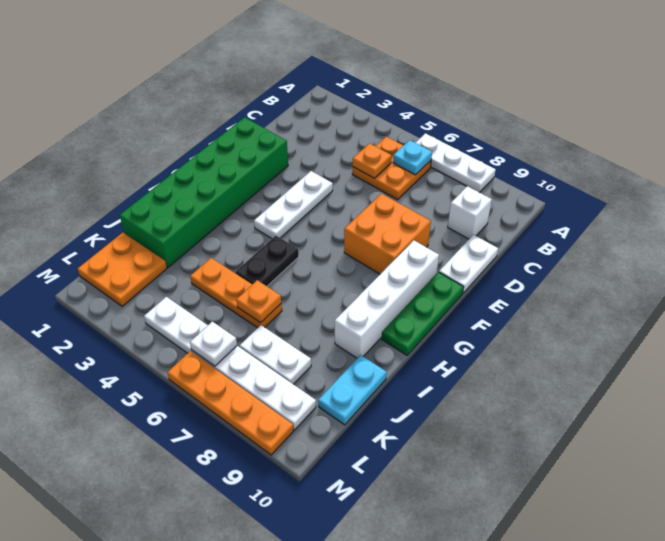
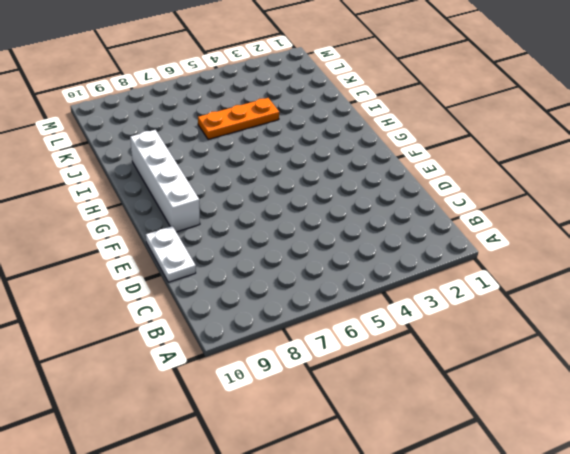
none -> white 1x3 plate [415,133,496,193]
none -> orange 2x2 plate [352,137,431,199]
none -> white 1x1 brick [448,186,492,239]

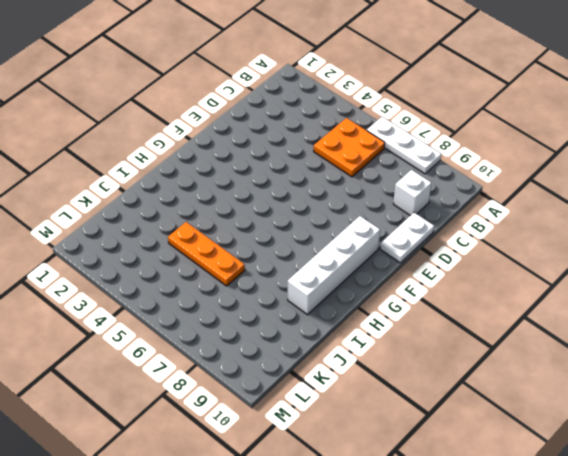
none -> green 2x6 brick [120,117,288,267]
none -> white 1x3 plate [254,171,333,239]
none -> orange 2x2 brick [344,193,431,274]

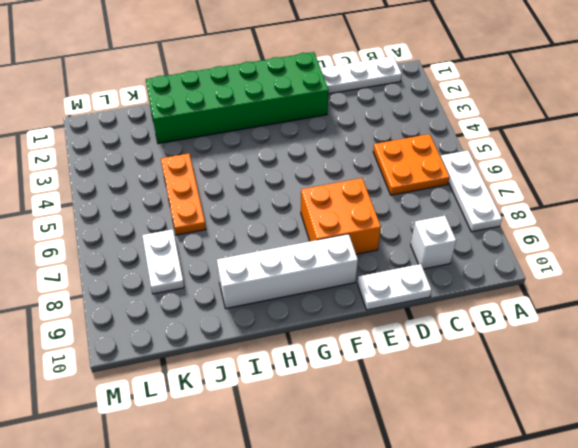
white 1x3 plate [321,56,402,94] -> white 1x3 plate moved to [254,171,333,239]
none -> green 1x3 plate [382,272,464,355]
none -> black 1x2 plate [235,236,299,286]
none -> cyan 1x2 plate [318,355,387,425]

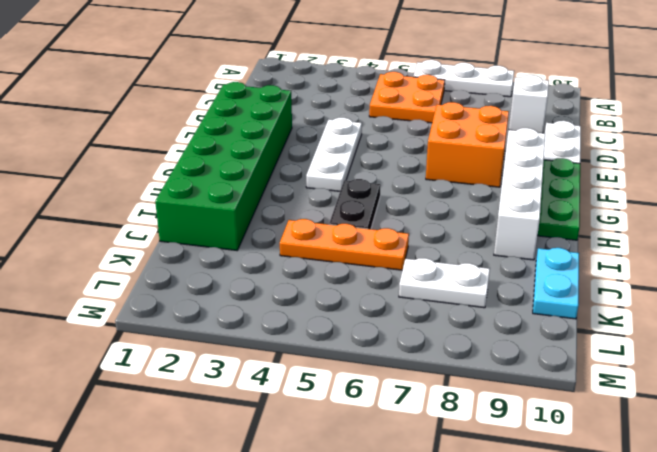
none -> orange 2x2 plate [78,233,167,306]
none -> white 1x6 plate [144,297,316,430]
none -> orange 1x4 plate [167,351,293,455]

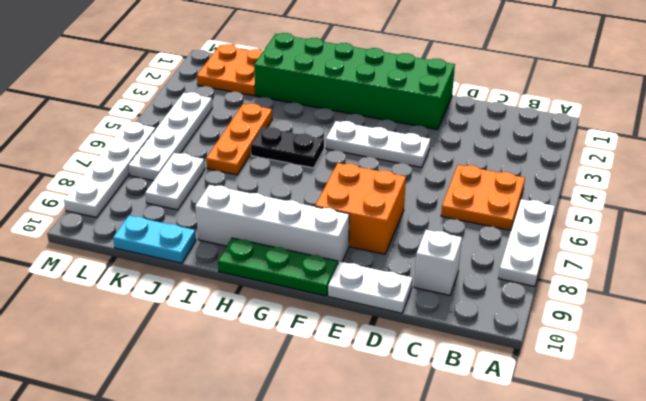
white 1x4 plate [128,92,212,181] -> white 1x6 plate [144,297,316,430]
white 1x4 plate [64,122,156,217] -> orange 1x4 plate [167,351,293,455]
none -> cyan 1x1 plate [393,140,432,175]
none -> orange 1x1 plate [353,143,392,178]
none -> orange 1x1 plate [236,280,281,323]

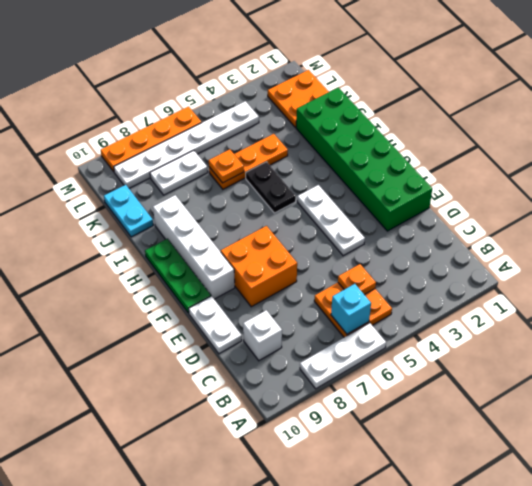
cyan 1x1 brick [331,284,371,334] -> cyan 1x1 plate [393,140,432,175]
none -> white 1x1 plate [190,322,237,366]

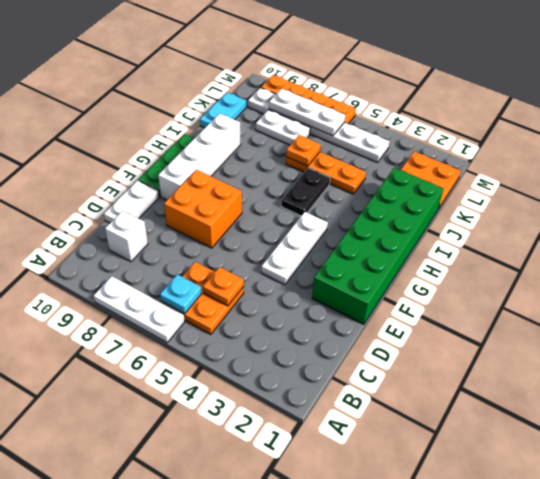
white 1x3 plate [269,88,345,136] -> white 1x1 plate [190,322,237,366]

